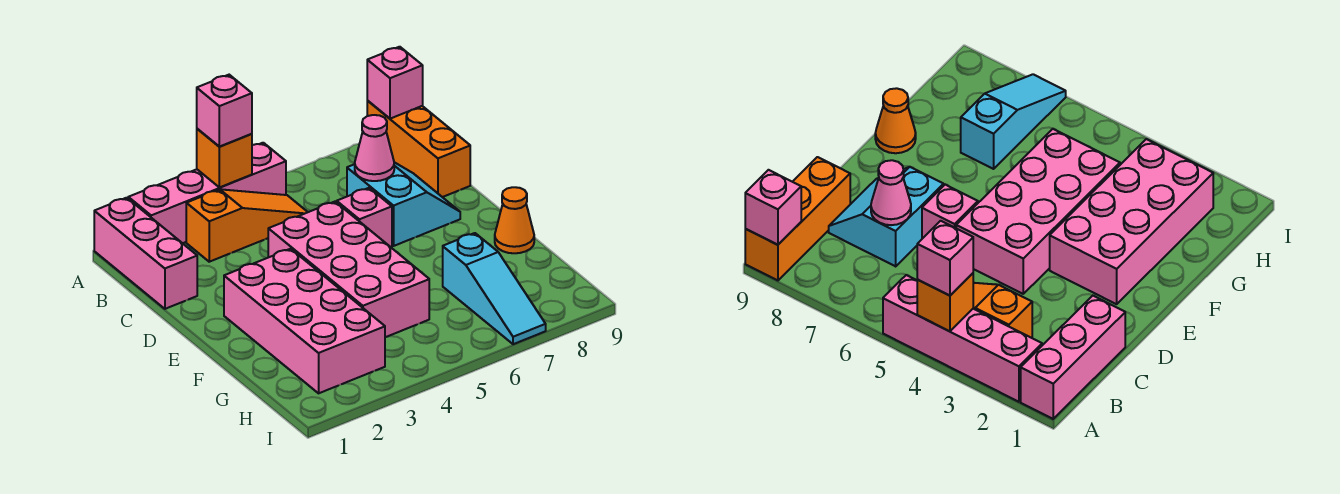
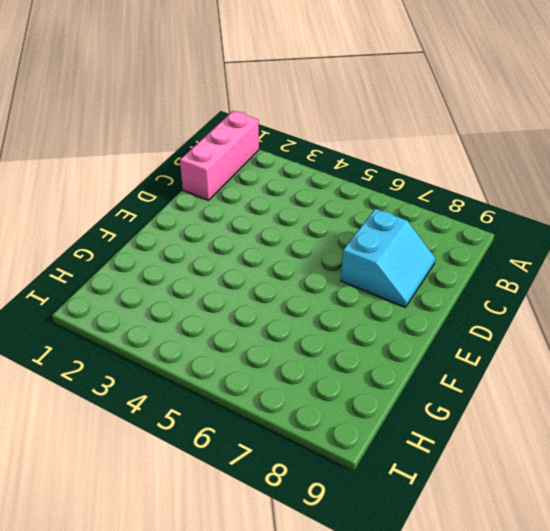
none -> pink 1x4 brick [128,143,286,243]
none -> orange 1x3 brick [367,101,470,197]
none -> orange 1x3 slope [186,189,308,262]

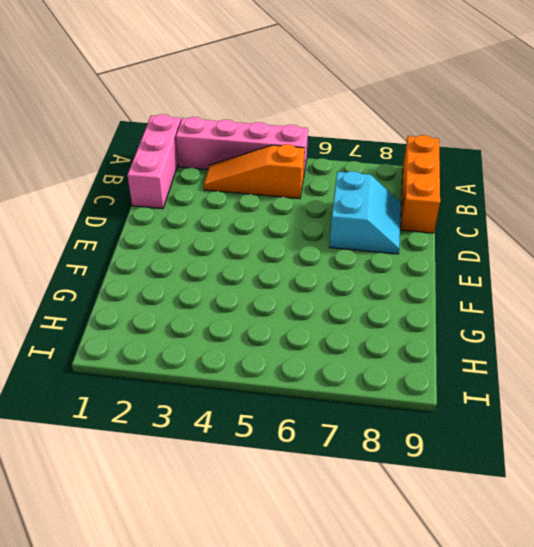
orange 1x3 slope [204,144,305,199] -> orange 1x3 slope turned to [186,189,308,262]
none -> pink 2x4 brick [268,202,429,337]
none -> pink 1x1 brick [337,188,392,247]
none -> pink 2x4 brick [224,249,385,393]

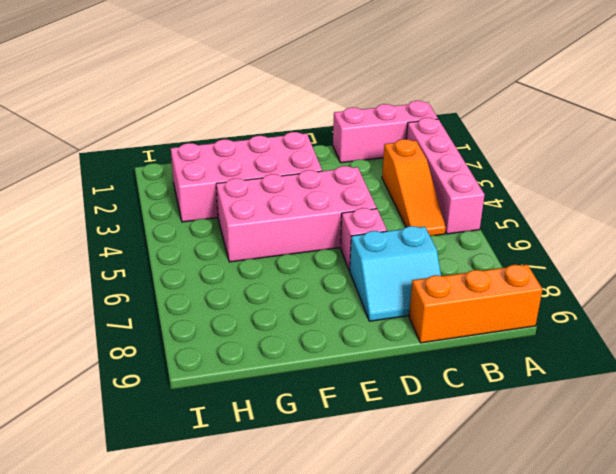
none -> orange 1x1 cone [495,187,534,253]
none -> cyan 1x3 slope [443,233,546,344]
none -> orange 1x1 brick [197,129,252,187]

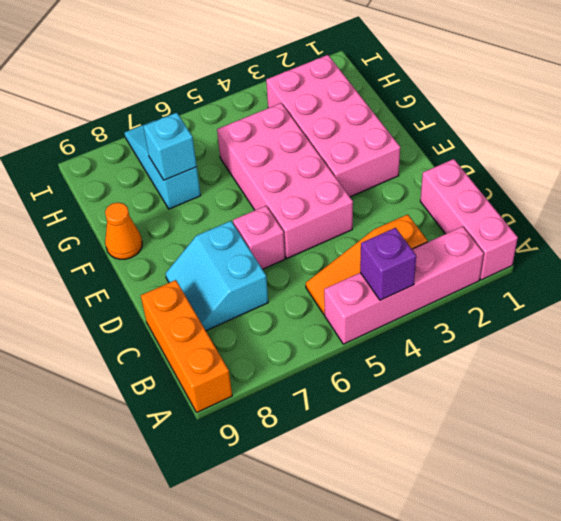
purple 1x1 brick [360,228,416,300] -> orange 1x1 brick [197,129,252,187]
cyan 1x1 brick [144,113,197,180] -> none
none -> pink 1x1 brick [367,47,423,119]
none -> pink 1x1 cone [355,115,394,181]
none -> pink 1x1 brick [197,75,252,147]

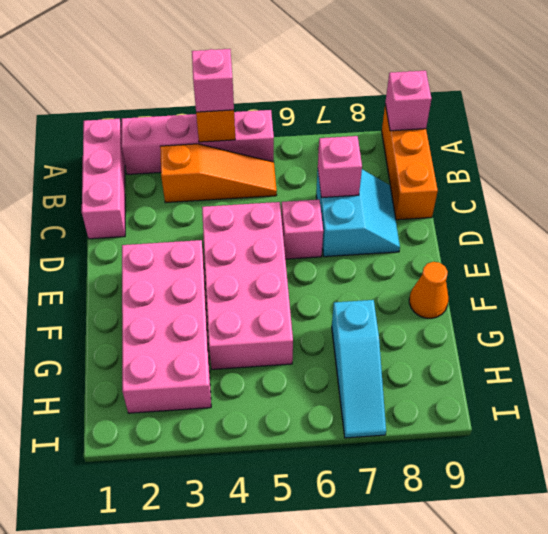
pink 1x1 brick [318,136,362,198] -> pink 1x1 cone [355,115,394,181]

